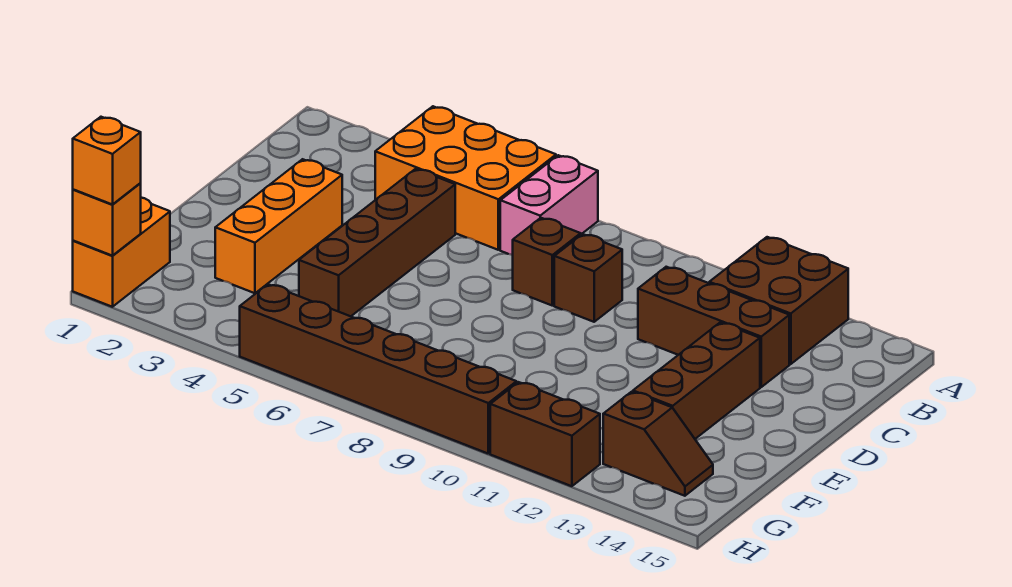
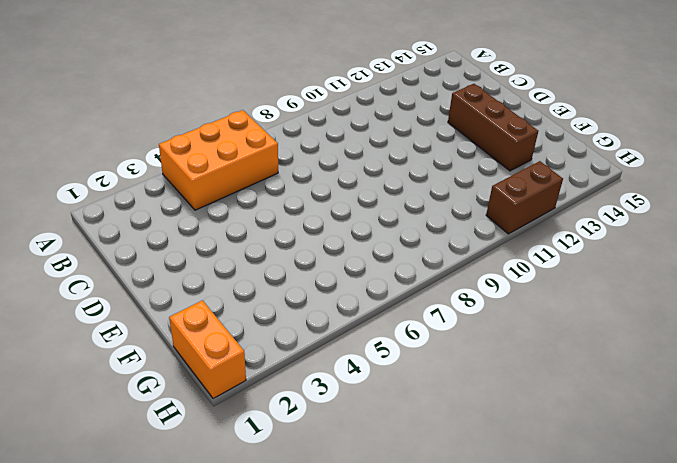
none -> pink 1x2 brick [500,155,598,255]
none -> brown 2x2 brick [709,237,848,364]
none -> brown 1x4 brick [299,169,455,316]

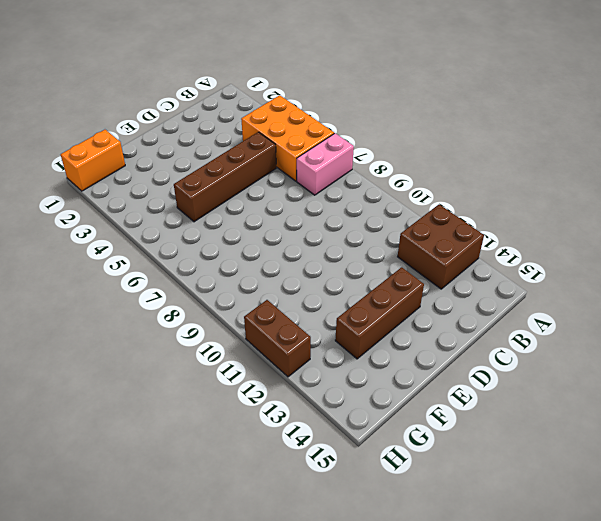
none -> brown 1x1 brick [513,218,581,306]
none -> brown 1x1 brick [554,234,622,322]
none -> brown 1x3 brick [638,267,789,387]

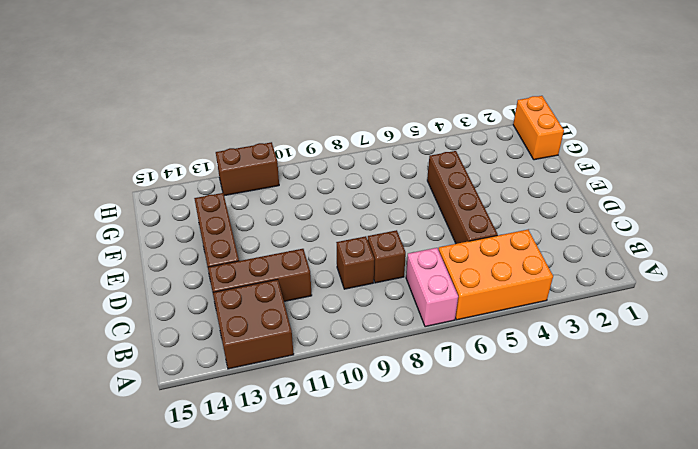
none -> orange 1x3 brick [215,159,342,293]
none -> brown 1x2 slope [603,392,713,496]
none -> brown 1x6 brick [240,284,517,453]

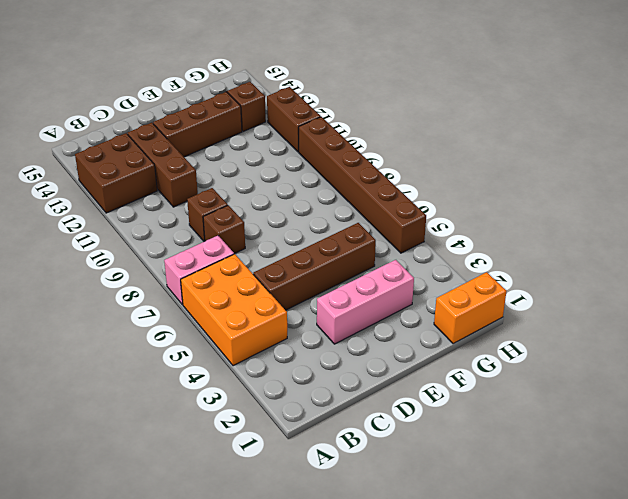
pink 1x3 brick [317,260,414,344] -> orange 1x3 brick [215,159,342,293]
none -> orange 1x1 brick [73,184,141,256]
none -> orange 1x1 brick [73,117,141,205]

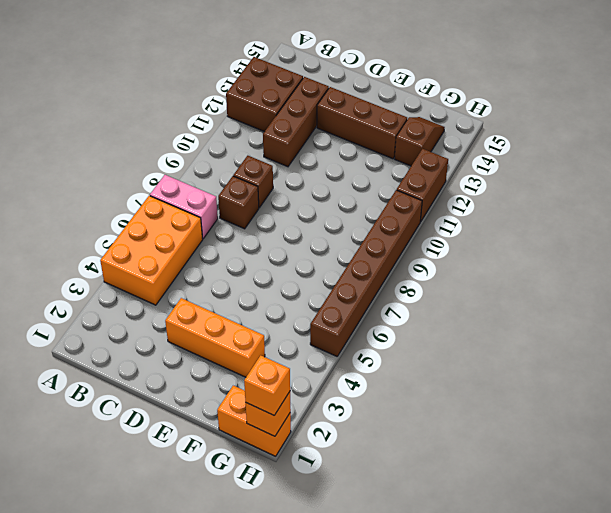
none -> brown 1x4 brick [299,169,455,316]

